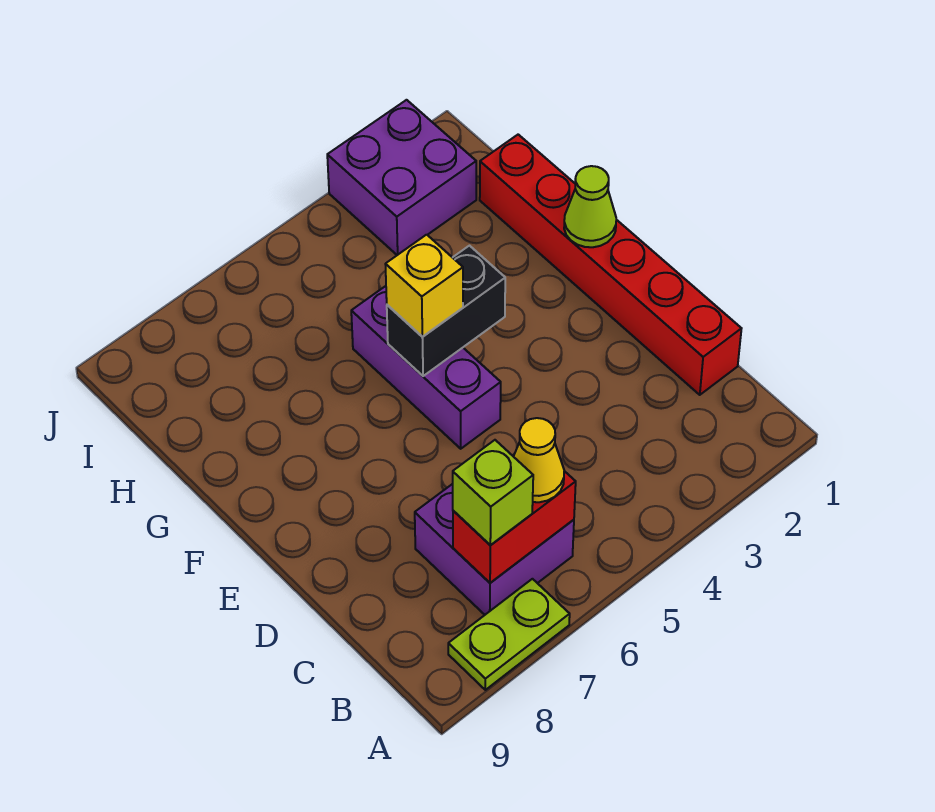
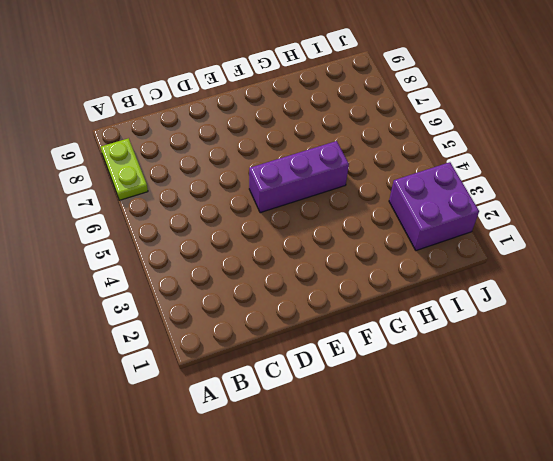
none -> purple 2x2 brick [415,484,574,615]
none -> red 1x6 brick [480,135,742,395]

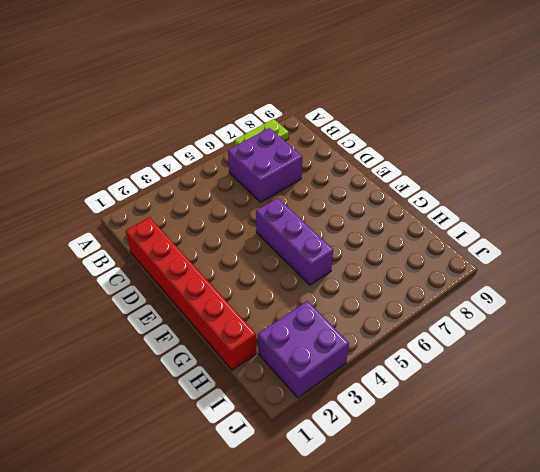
none -> red 1x2 brick [453,471,576,583]
none -> lime 1x1 cone [564,166,616,247]

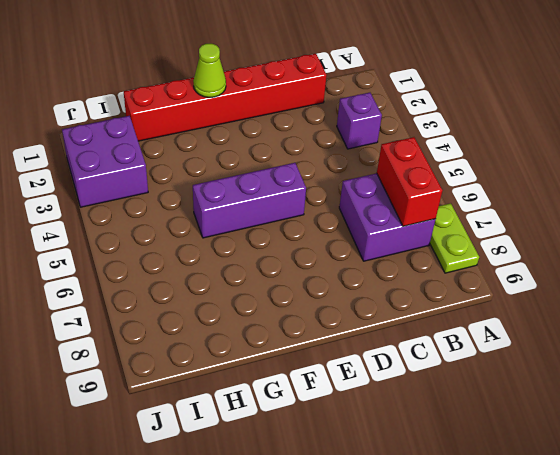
purple 1x1 brick [337,93,382,149] -> none
none -> black 1x2 brick [387,246,505,376]
none -> yellow 1x1 cone [514,418,564,502]

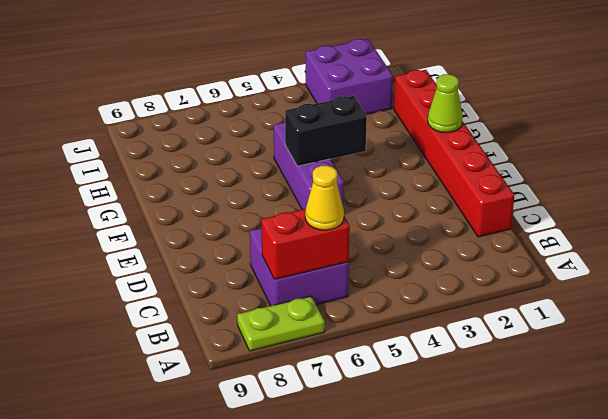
none -> lime 1x1 brick [453,440,533,545]
none -> yellow 1x1 brick [385,235,463,337]

